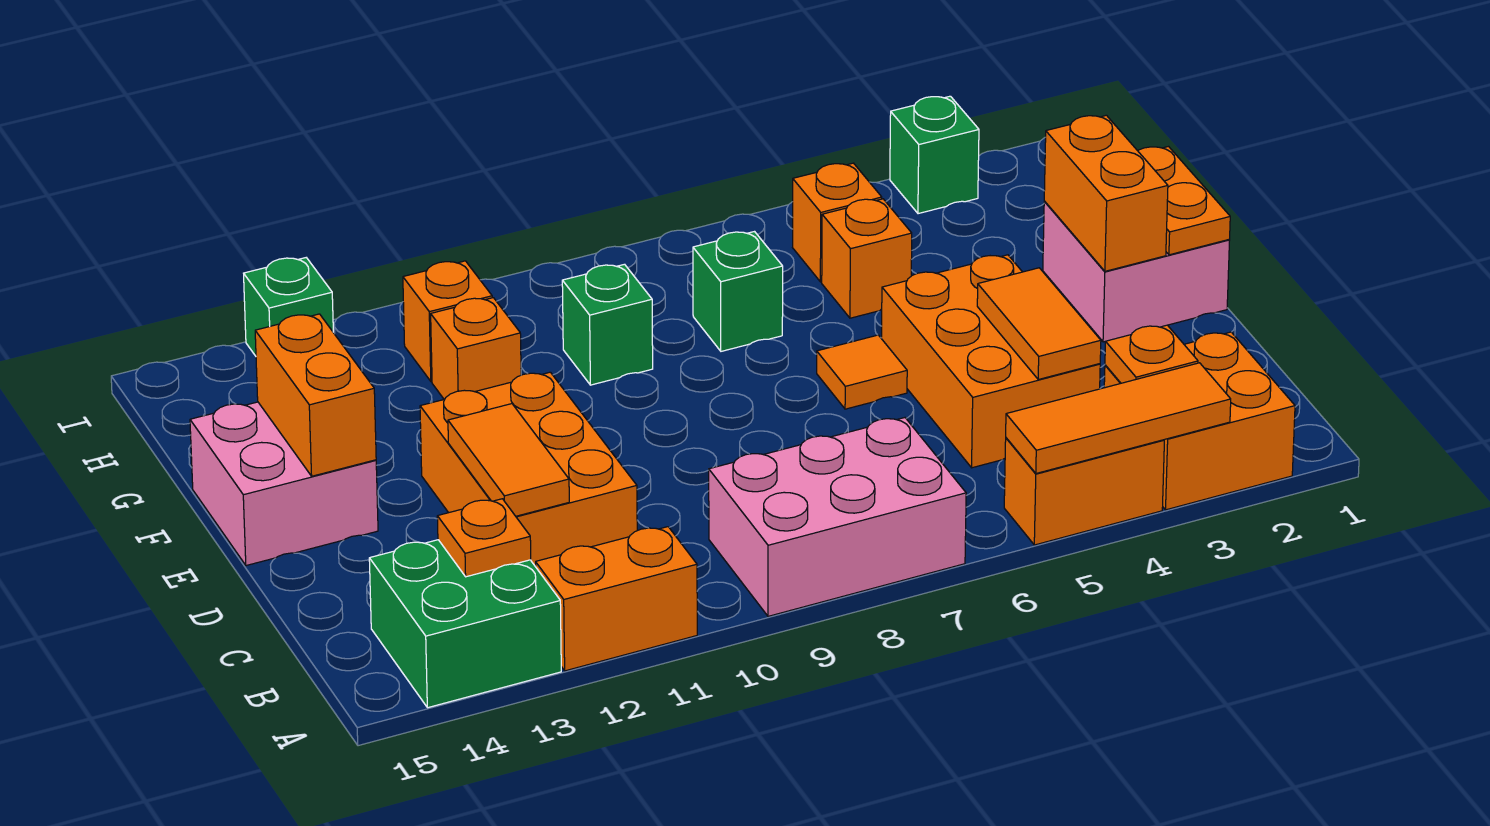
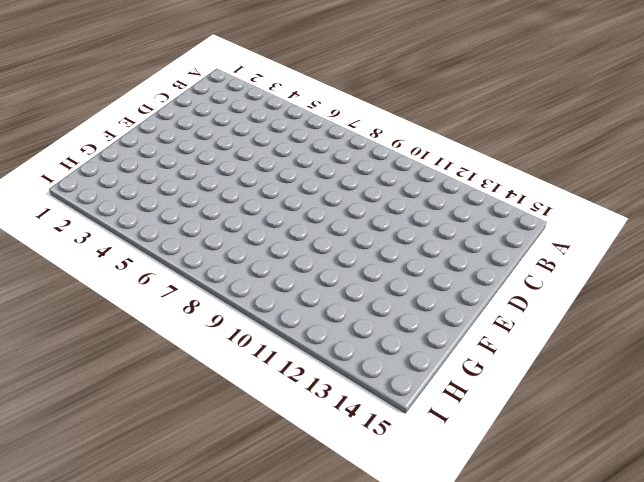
none -> orange 2x2 brick [1104,332,1295,510]
none -> orange 1x2 brick [1004,438,1164,545]
none -> pink 2x3 brick [709,418,966,616]

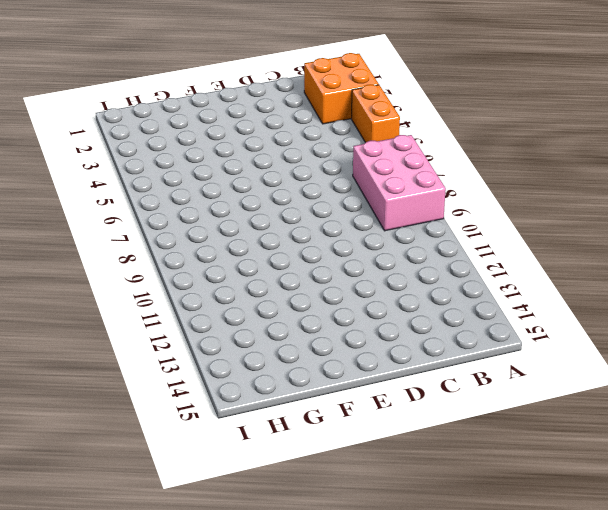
none -> orange 1x2 brick [536,527,697,671]
none -> green 2x2 brick [369,540,561,708]
none -> orange 2x3 brick [881,255,1100,468]

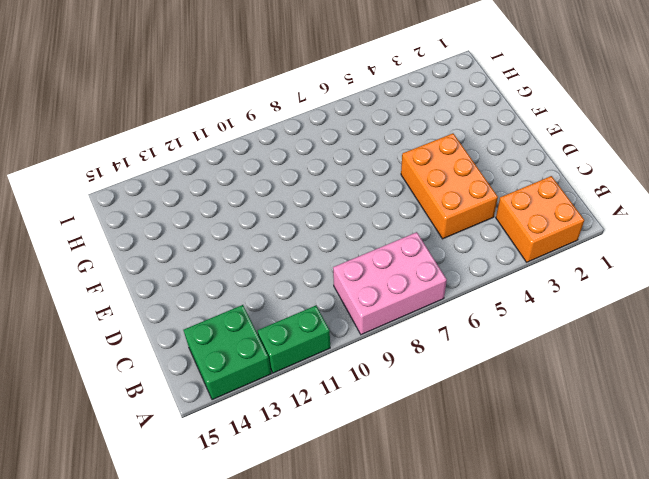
green 1x2 brick [257,306,330,373] -> orange 1x2 brick [536,527,697,671]
none -> orange 1x2 brick [1004,438,1164,545]
none -> orange 2x3 brick [420,372,637,567]
none -> pink 2x2 brick [1043,202,1230,342]

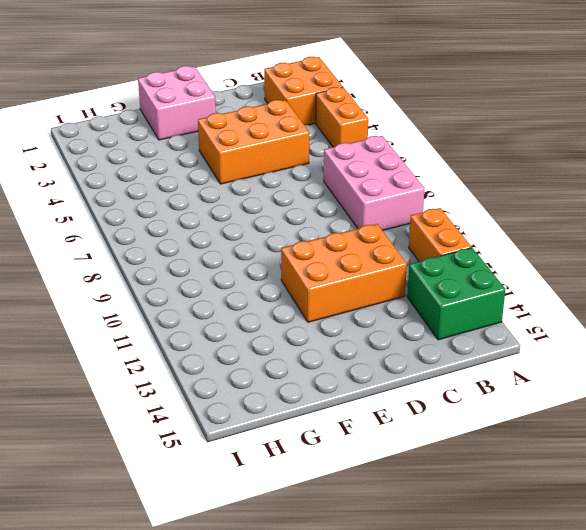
none -> orange 1x1 tile [817,335,907,409]
none -> pink 2x2 brick [190,402,378,566]
none -> orange 1x1 brick [822,199,912,318]

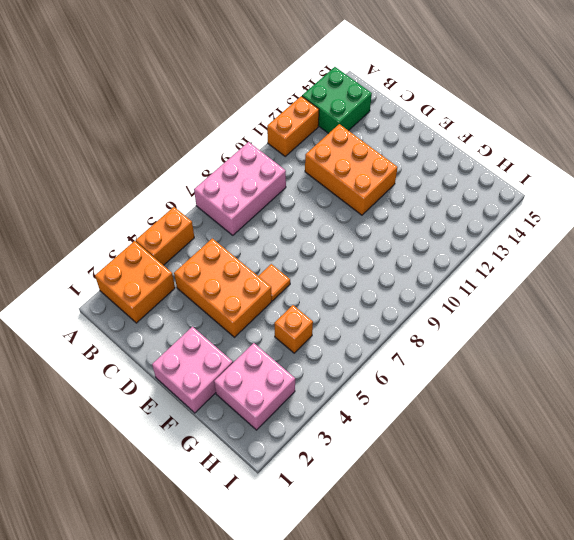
pink 2x2 brick [214,343,295,430] -> pink 2x2 brick moved to [190,402,378,566]
none -> green 1x1 brick [693,232,783,351]
none -> green 1x1 brick [562,264,653,385]
none -> orange 1x1 brick [431,298,521,399]

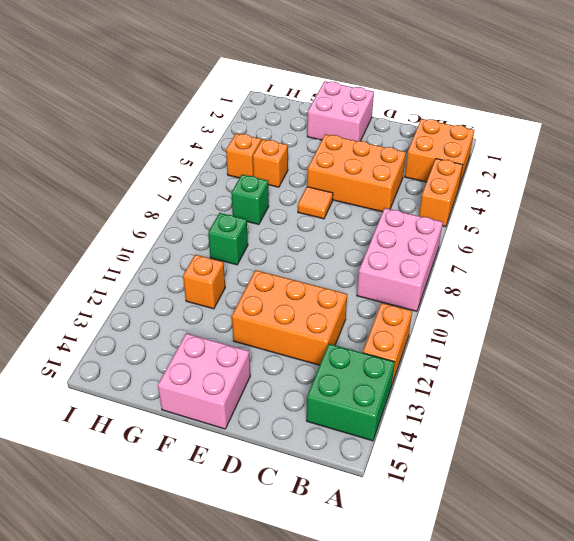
none -> orange 1x1 brick [403,261,492,382]
none -> green 1x1 brick [890,96,979,214]
none -> green 1x1 brick [244,258,333,356]

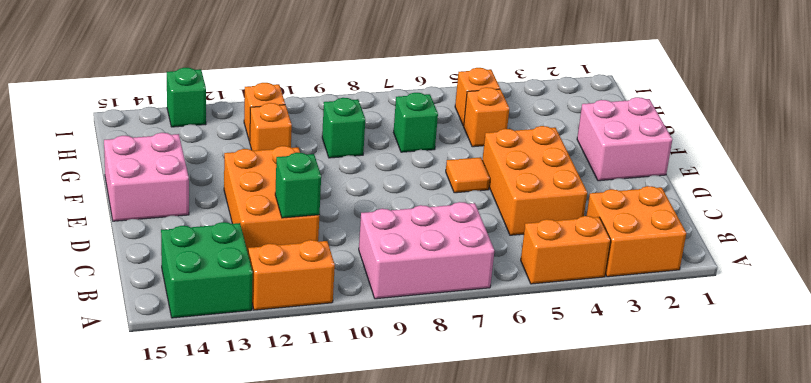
green 1x1 brick [275,153,321,218] -> green 1x1 brick moved to [890,96,979,214]
none -> orange 1x3 tile [1006,363,1231,473]
none -> orange 1x1 plate [1105,325,1198,383]
none -> orange 1x1 plate [437,499,531,577]

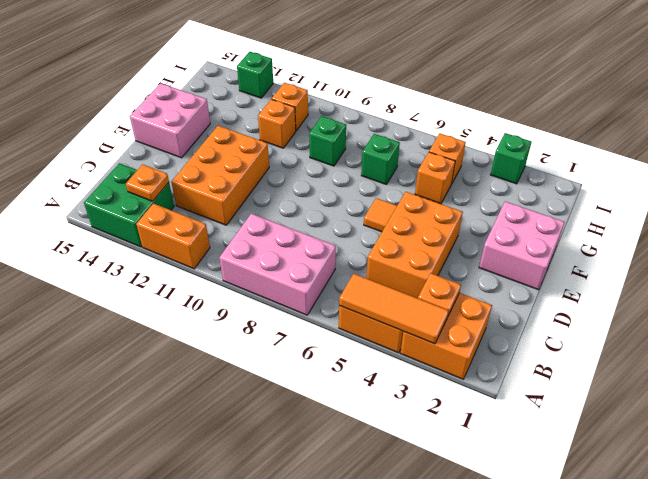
none -> orange 1x2 tile [977,268,1101,379]
none -> orange 1x2 tile [448,404,569,516]
none -> orange 1x2 plate [1138,147,1230,255]

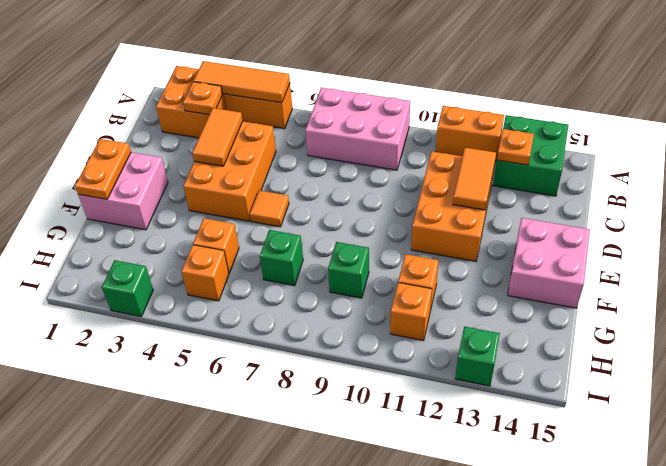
none -> orange 1x2 brick [1044,115,1168,271]
none -> orange 1x2 brick [255,314,376,476]

